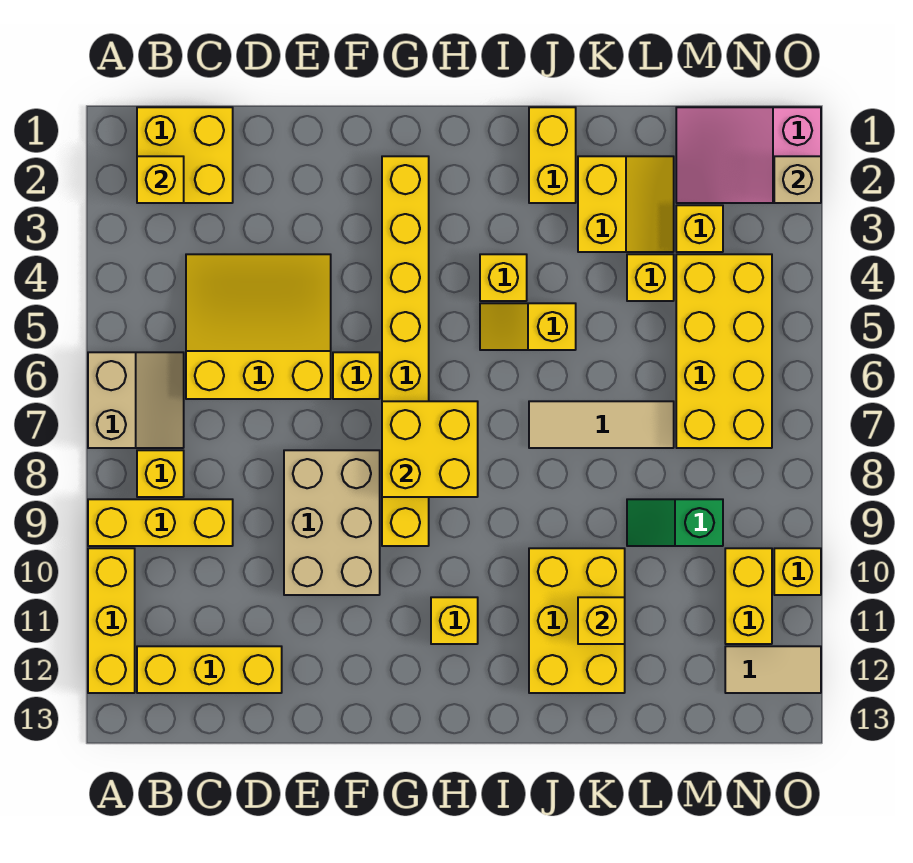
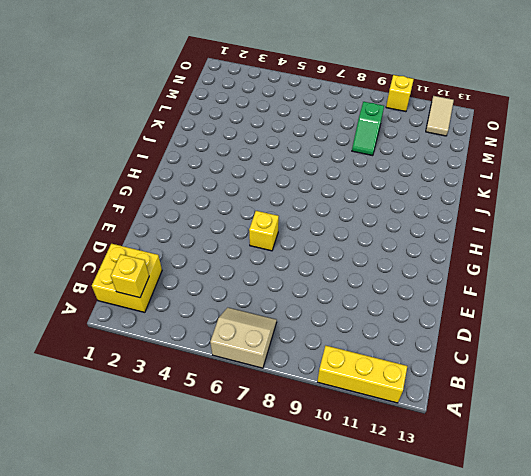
none -> yellow 1x3 brick [88,499,233,546]
none -> yellow 1x1 brick [137,450,184,497]
none -> yellow 1x3 brick [137,646,282,693]

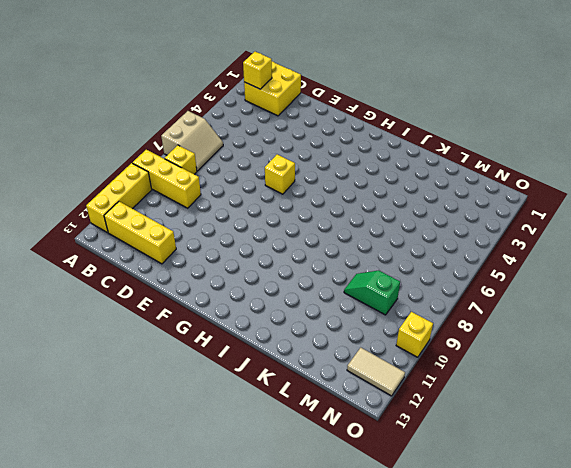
none -> yellow 3x3 slope [186,254,331,399]
none -> tan 2x3 brick [284,450,380,595]
none -> yellow 1x8 brick [382,156,429,546]

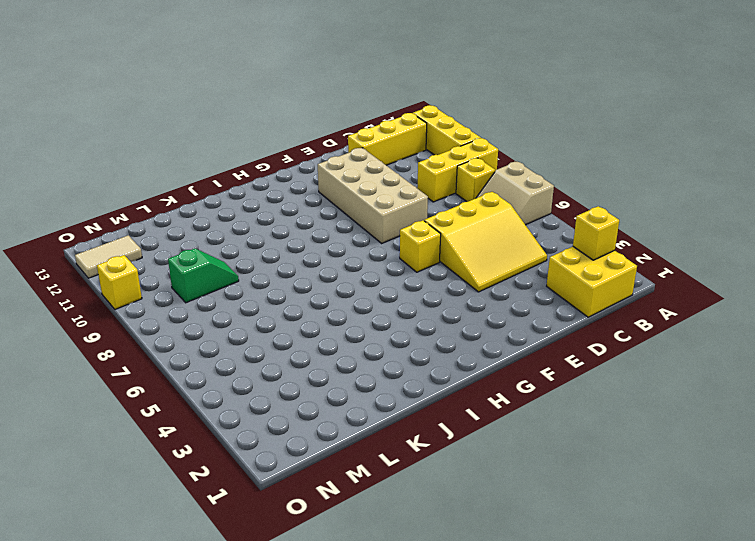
tan 2x4 brick [318,148,428,243] -> tan 2x3 brick [284,450,380,595]
none -> yellow 1x8 brick [382,156,429,546]
none -> yellow 1x1 brick [431,597,478,644]
none -> yellow 1x1 brick [480,254,527,301]

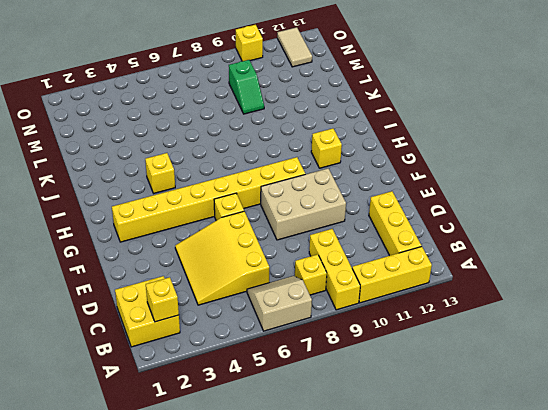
none -> yellow 1x2 slope [480,303,576,350]
none -> yellow 1x2 brick [529,107,576,203]
none -> tan 1x3 tile [529,401,674,448]

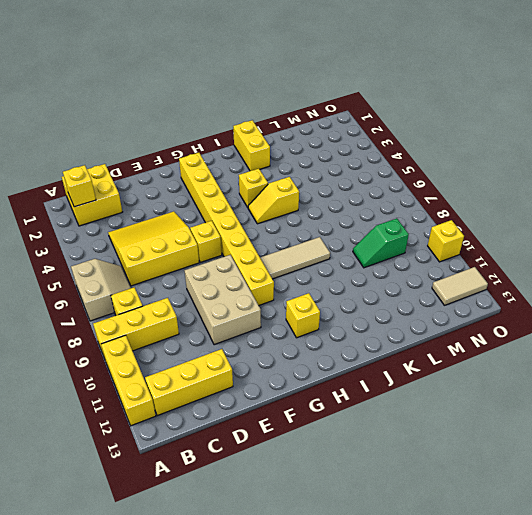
tan 1x3 tile [260,237,330,279] -> tan 1x3 tile moved to [529,401,674,448]
none -> yellow 2x3 brick [529,548,625,693]
none -> yellow 2x2 slope [578,156,674,252]
none -> yellow 1x1 brick [627,254,674,301]

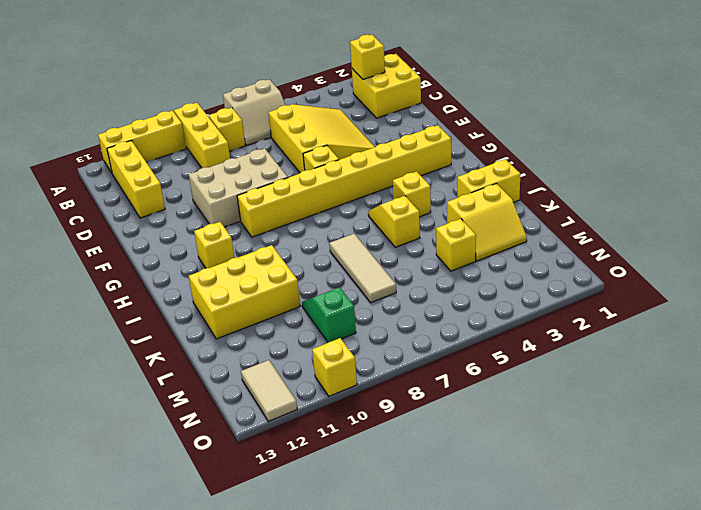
none -> pink 2x3 slope [676,107,821,203]
none -> yellow 1x1 brick [676,205,723,252]
none -> yellow 2x4 brick [676,254,772,448]

